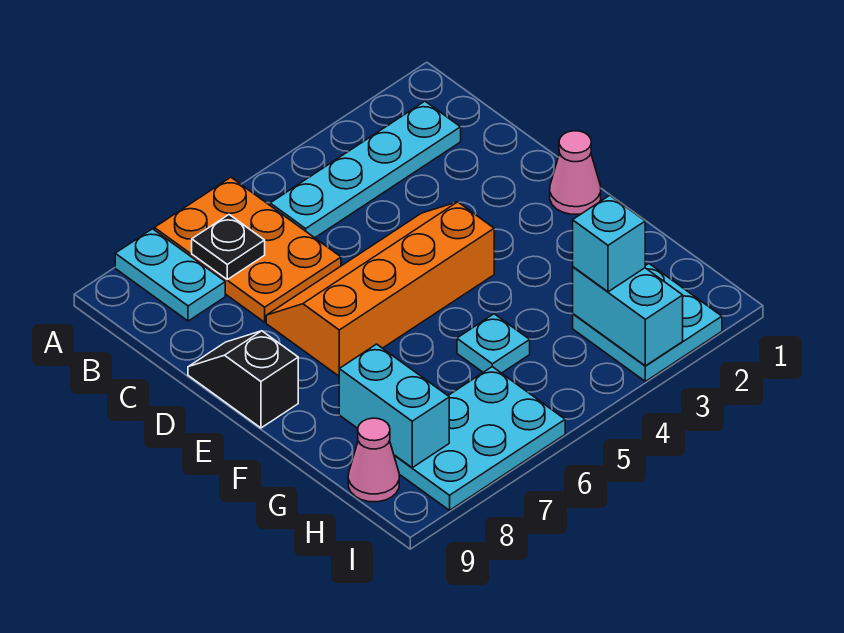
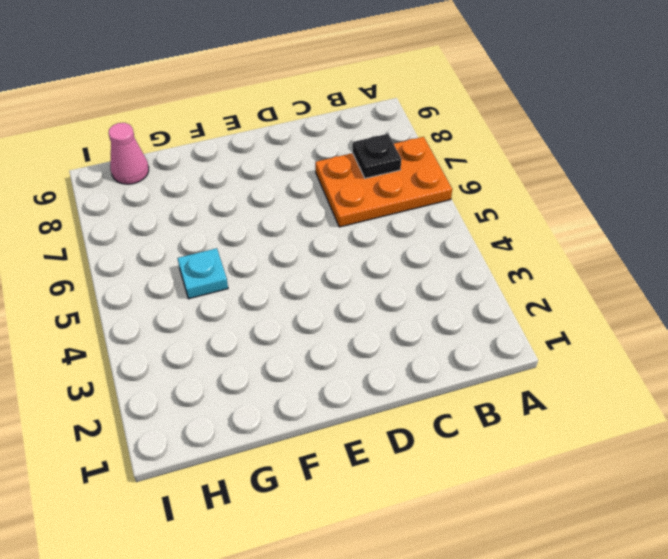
none -> cyan 1x2 plate [115,229,225,321]
none -> cyan 1x4 plate [270,101,461,238]
none -> orange 2x4 slope [266,202,494,376]

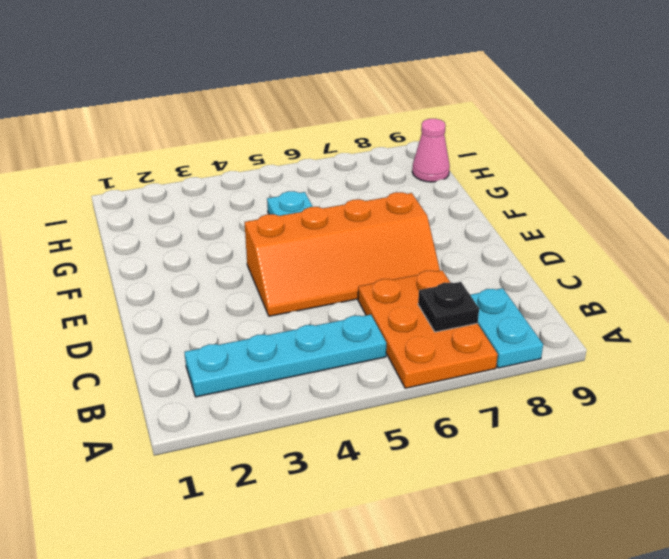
none -> black 1x2 slope [188,331,298,428]
none -> pink 1x1 cone [550,131,601,214]
none -> cyan 2x2 plate [573,264,722,381]

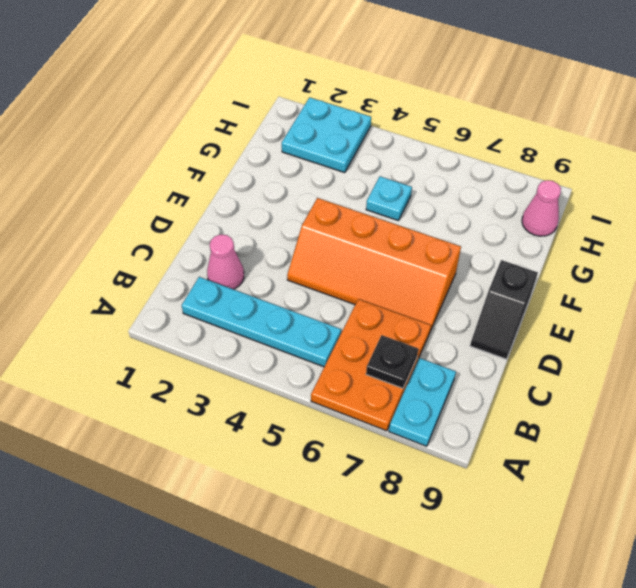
pink 1x1 cone [207,234,244,289] -> pink 1x1 cone moved to [550,131,601,214]
none -> cyan 2x3 plate [394,367,565,510]
none -> cyan 1x2 brick [339,344,449,468]
none -> cyan 1x2 brick [573,267,683,366]

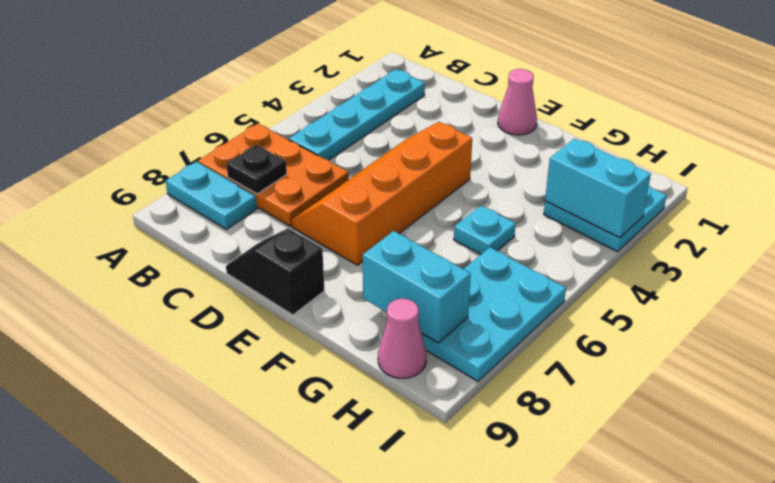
none -> cyan 1x1 brick [573,195,645,292]

